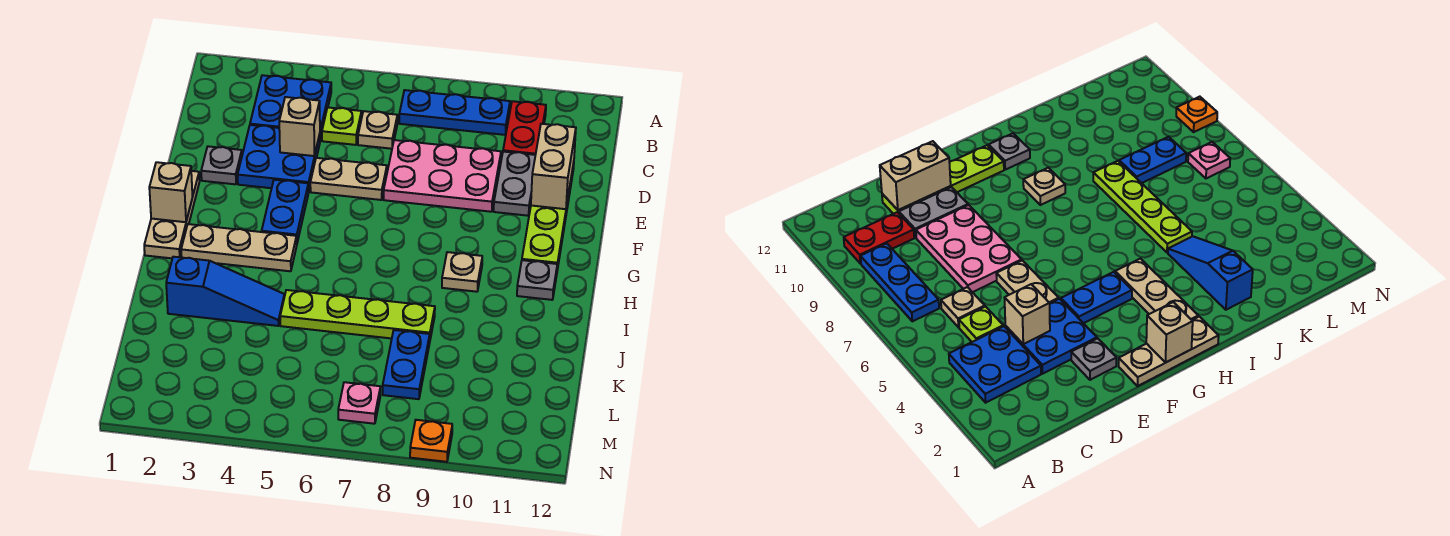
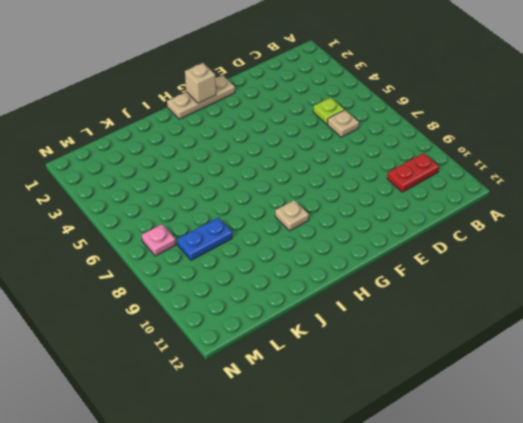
none -> blue 2x2 plate [250,75,331,140]
none -> blue 1x3 plate [399,90,510,135]
none -> blue 2x2 plate [238,125,320,190]

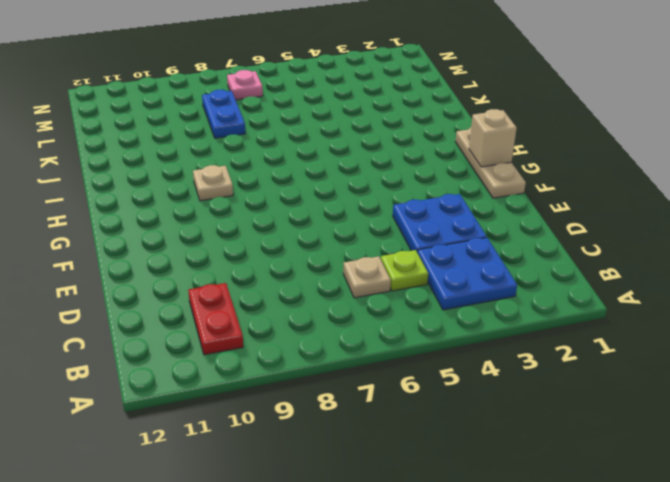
none -> blue 1x3 plate [399,90,510,135]
none -> pink 2x3 plate [384,140,501,212]
none -> grey 1x2 plate [494,152,535,216]

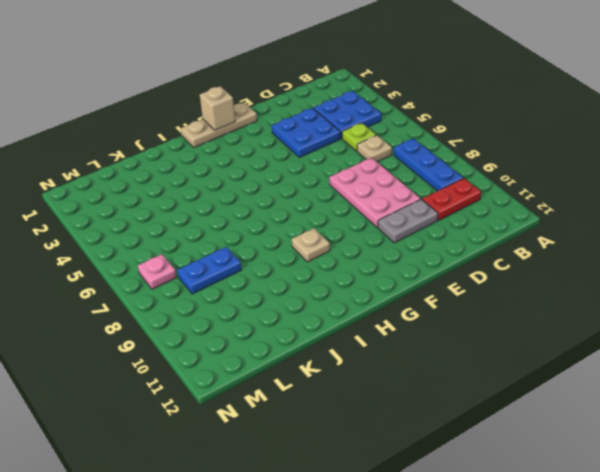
none -> lime 1x4 plate [522,163,574,270]
none -> grey 1x1 plate [201,146,242,184]
none -> tan 1x2 plate [310,158,387,200]

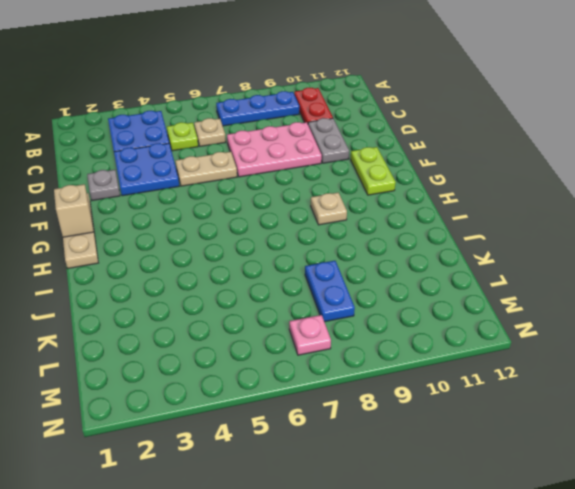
lime 1x2 plate [351,147,396,195] -> lime 1x4 plate [522,163,574,270]
none -> blue 1x2 plate [262,180,309,242]
none -> tan 1x3 plate [181,224,297,271]
none -> grey 1x1 plate [517,260,557,300]

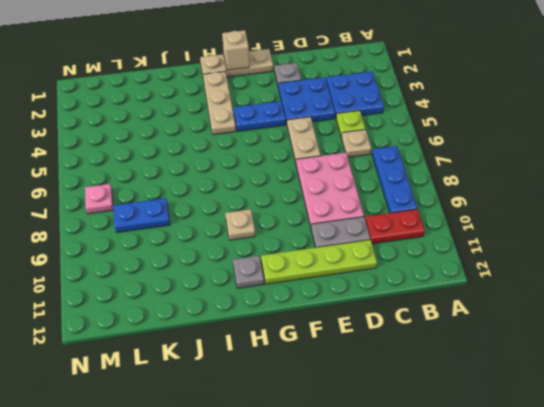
none -> blue 1x3 slope [166,257,284,326]
none -> lime 1x4 plate [280,290,435,339]
none -> orange 1x1 plate [410,420,452,462]

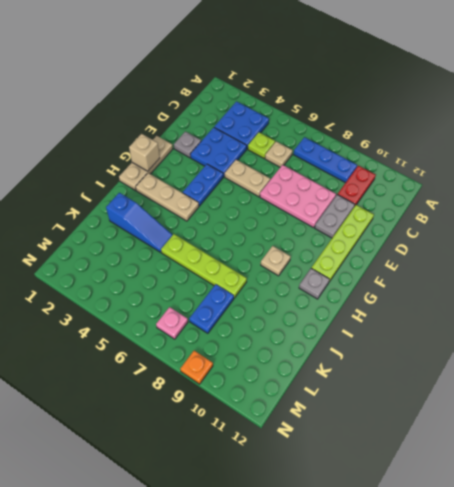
none -> tan 1x1 brick [279,97,320,156]
none -> tan 1x2 brick [531,124,576,209]

